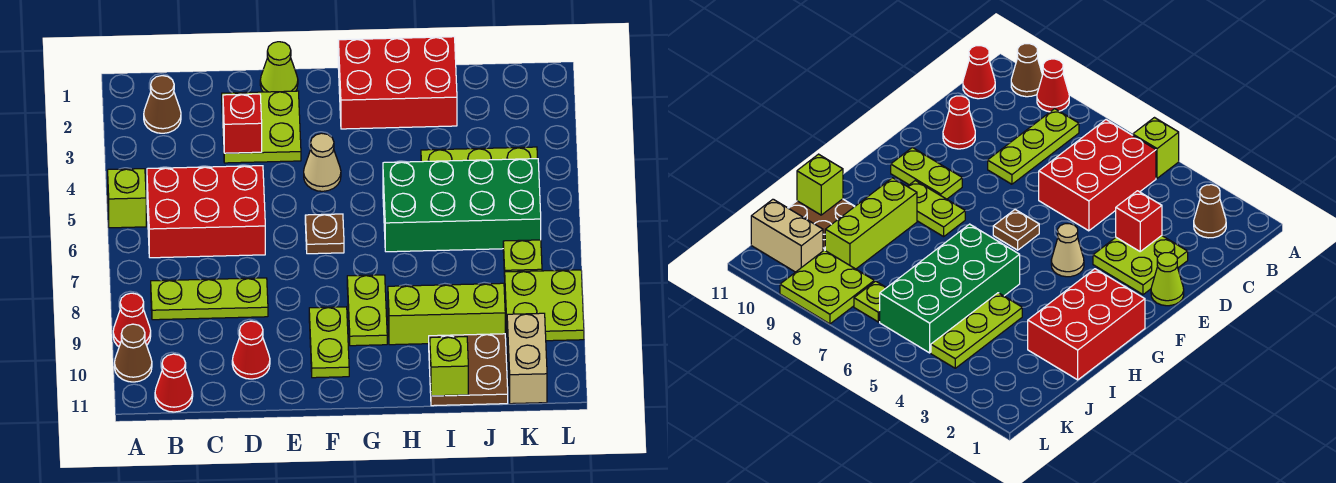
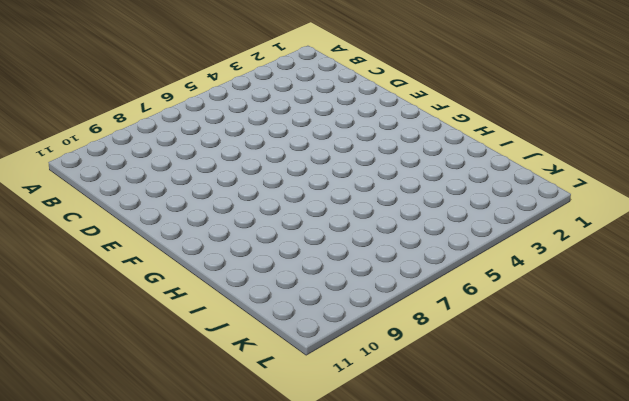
none -> lime 1x1 brick [108,169,146,228]
none -> red 1x1 cone [113,293,151,346]
none -> brown 1x1 cone [114,324,152,382]

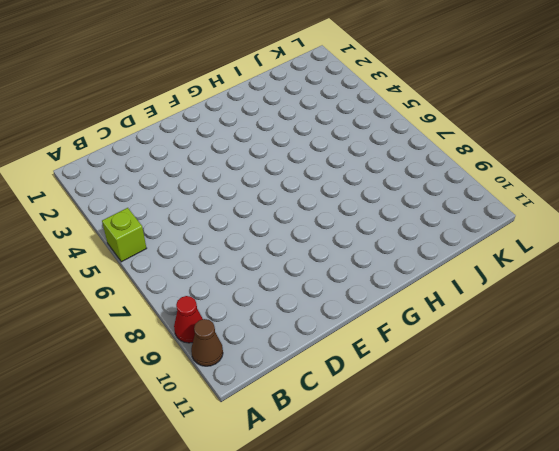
none -> brown 1x1 cone [144,76,181,133]
none -> red 2x3 brick [147,166,265,258]
none -> lime 1x3 plate [151,278,268,320]

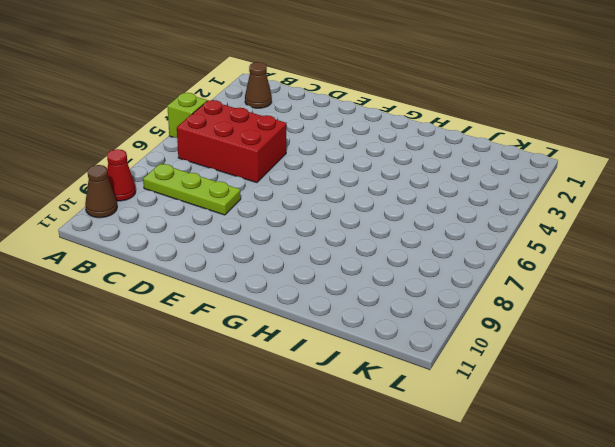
none -> red 1x1 cone [155,354,193,412]
none -> lime 2x2 plate [222,91,301,163]
none -> red 1x1 cone [232,321,270,379]

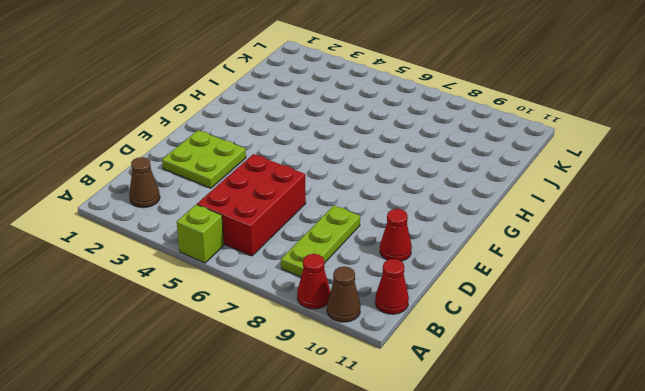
none -> lime 1x1 cone [260,42,298,92]
none -> tan 1x1 cone [304,133,341,191]
none -> brown 1x1 plate [305,214,344,254]

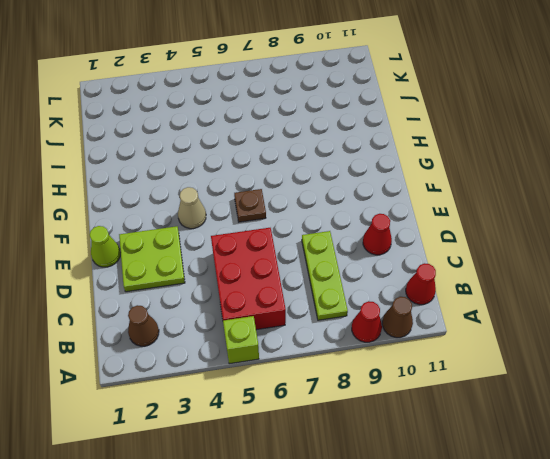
none -> lime 1x2 plate [309,307,349,378]
none -> red 2x3 brick [338,37,457,129]
none -> lime 1x2 plate [347,275,387,346]

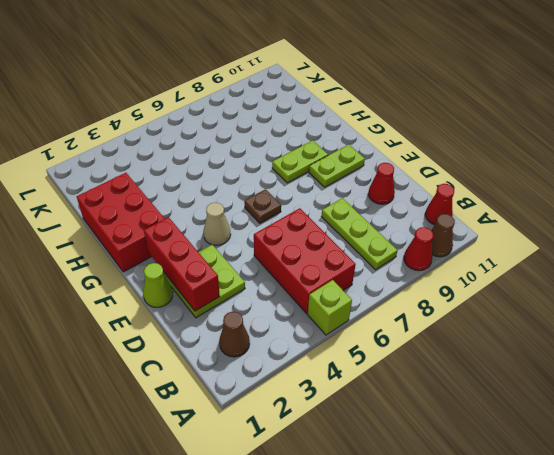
red 1x3 brick [144,217,220,311] -> none
none -> green 2x4 brick [383,158,541,252]
none -> lime 1x3 brick [388,283,505,345]
none -> lime 1x3 plate [421,147,538,162]

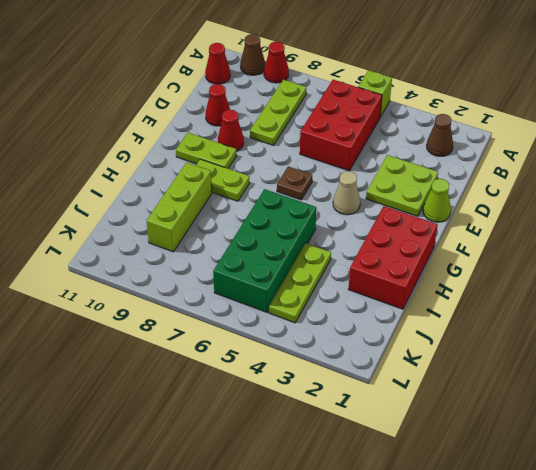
red 1x1 cone [218,110,244,151] -> none
none -> brown 2x2 plate [429,334,508,406]
none -> lime 1x1 plate [503,240,542,277]
none -> lime 2x2 plate [505,270,584,341]

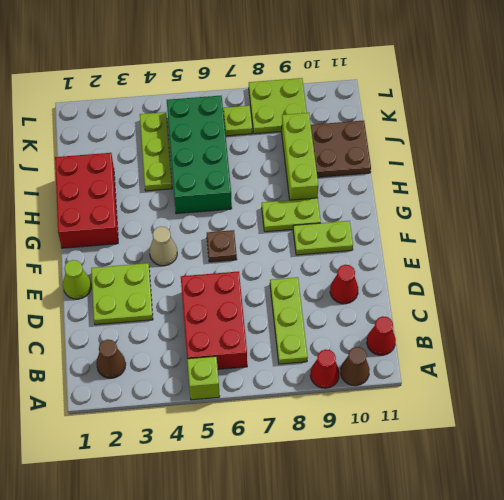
none -> tan 1x2 brick [507,313,547,404]
none -> red 1x1 brick [223,94,262,153]
none -> lime 1x1 brick [430,337,468,396]

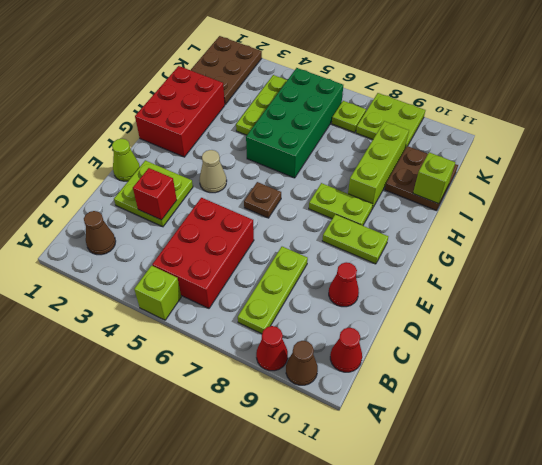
brown 2x3 plate [191,36,262,104] -> none
none -> tan 1x2 brick [507,313,547,404]

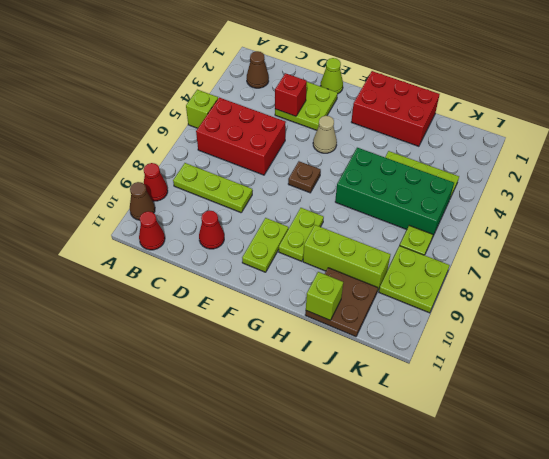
none -> tan 1x2 brick [507,313,547,404]

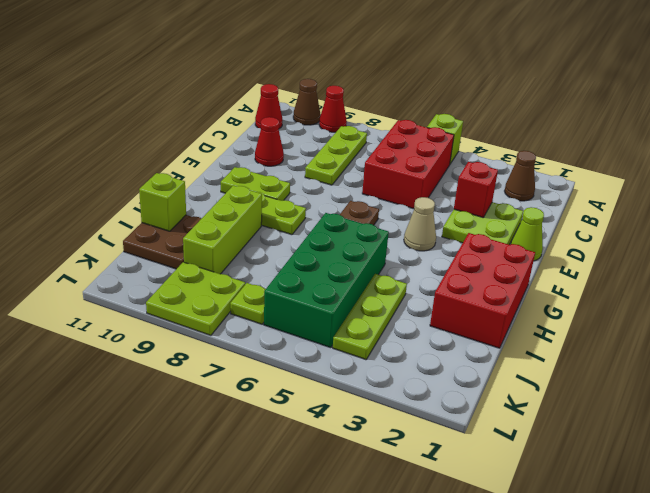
none -> tan 1x2 brick [507,313,547,404]

